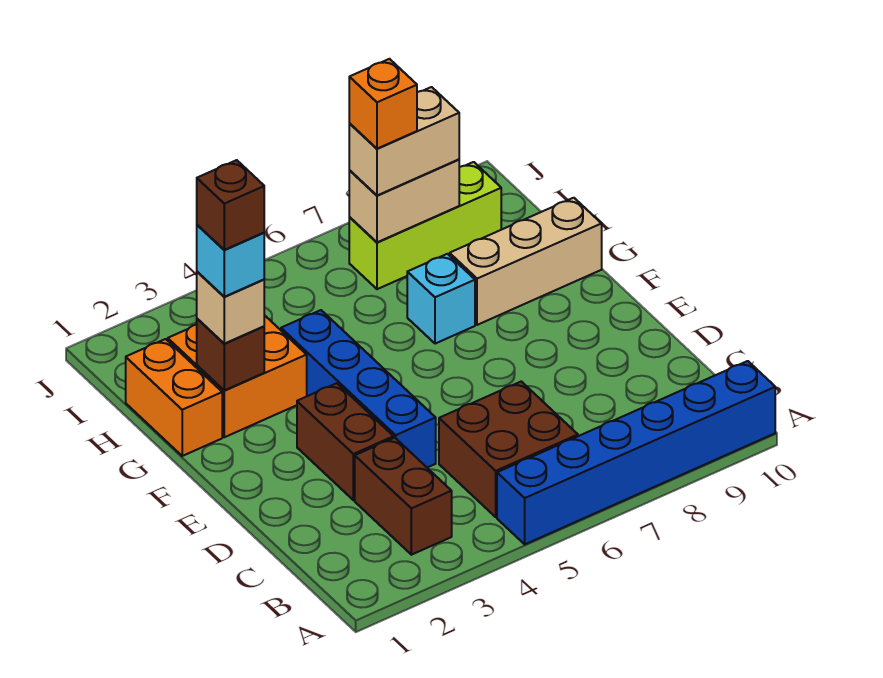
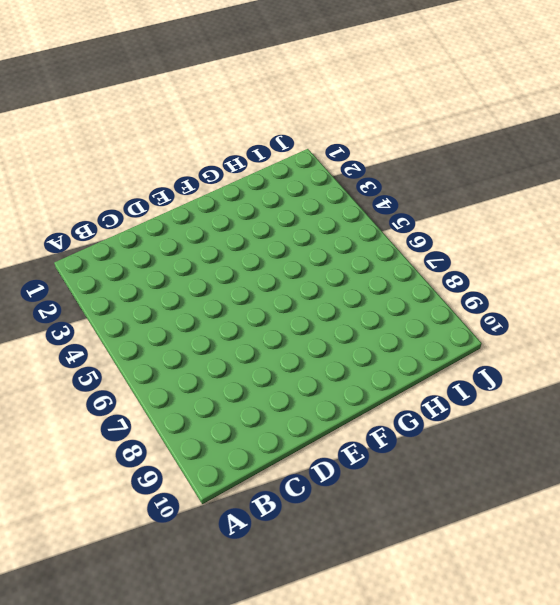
none -> blue 1x6 brick [497,361,775,544]
none -> brown 1x2 brick [355,438,452,555]
none -> brown 2x2 brick [439,381,578,517]

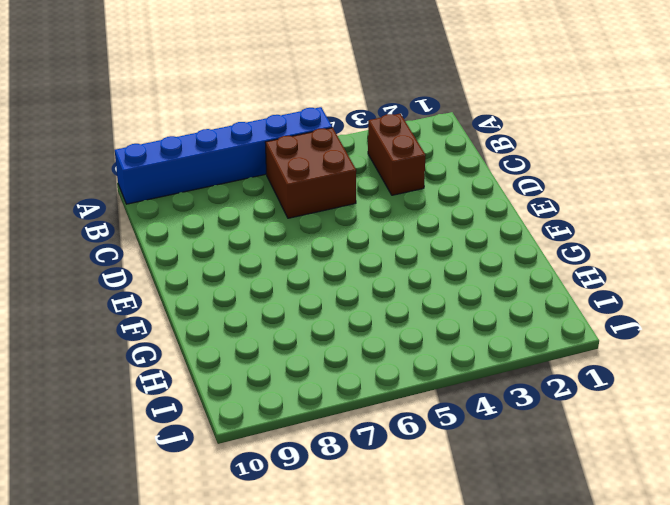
none -> brown 1x2 brick [297,383,394,500]
none -> blue 1x4 brick [281,310,436,468]
none -> orange 1x2 brick [126,339,222,456]

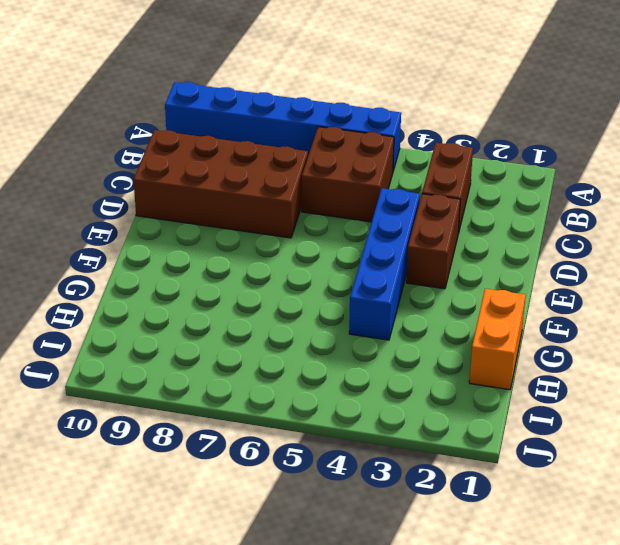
brown 2x4 brick [134,130,308,238] -> none
none -> orange 2x2 brick [168,315,307,437]
none -> cyan 1x1 brick [407,254,475,344]
none -> tan 1x3 brick [450,198,602,325]

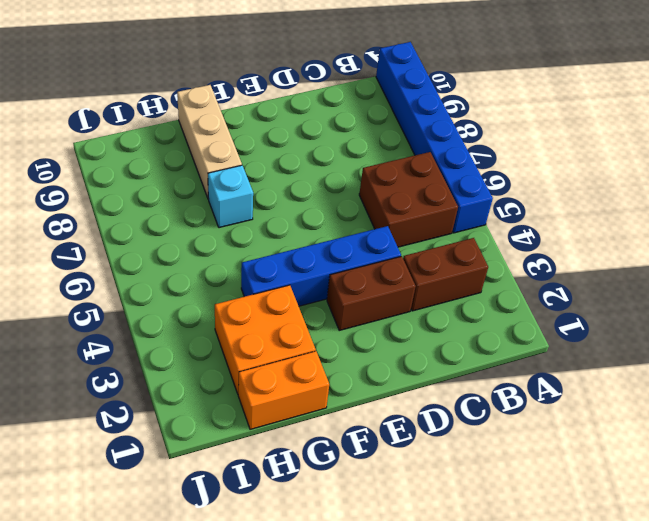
none -> lime 1x3 brick [349,162,501,289]
none -> brown 1x1 brick [197,319,264,390]
none -> tan 1x2 brick [349,159,459,242]

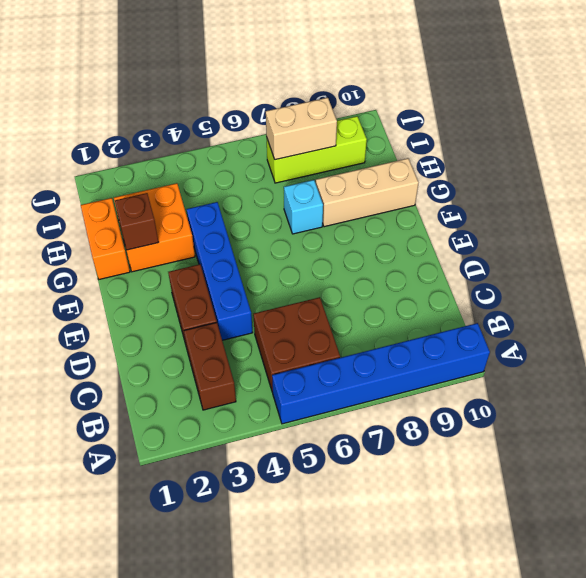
none -> tan 1x1 brick [197,272,264,344]
none -> tan 1x2 brick [349,87,459,195]
none -> cyan 1x1 brick [197,225,264,297]

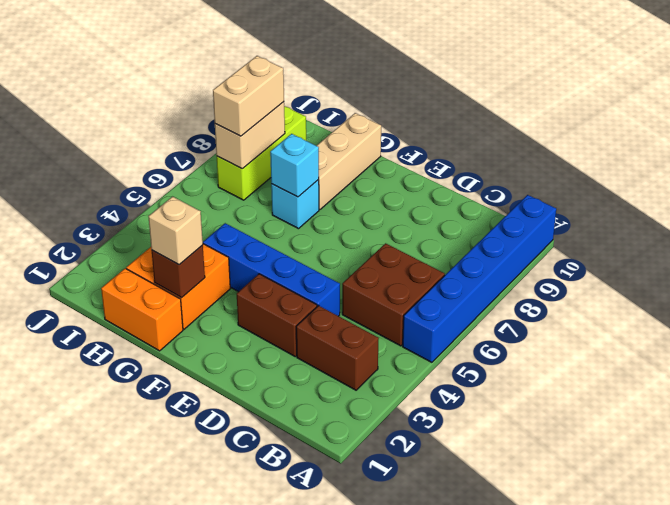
cyan 1x1 brick [270,134,319,197] -> cyan 1x1 brick moved to [197,225,264,297]
none -> orange 1x1 brick [349,59,417,149]
none -> brown 1x1 brick [197,160,264,250]

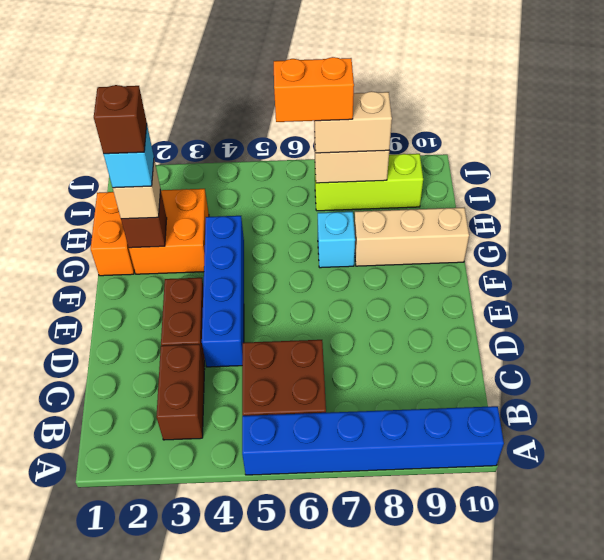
orange 1x2 brick [274,57,354,122] -> orange 1x1 brick [349,59,417,149]

